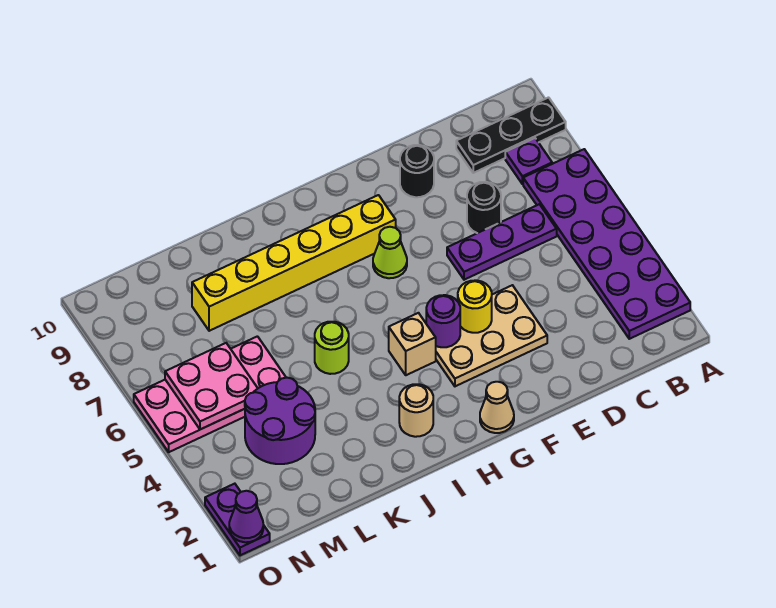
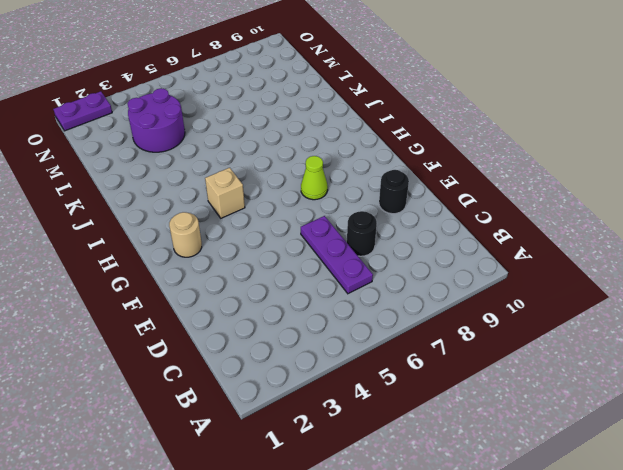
tan 1x1 round brick [169,212,202,257] -> tan 1x1 round brick moved to [399,384,433,437]
none -> purple 2x6 plate [523,149,690,339]
none -> black 1x3 plate [456,98,566,173]
none -> purple 1x1 plate [505,138,552,184]

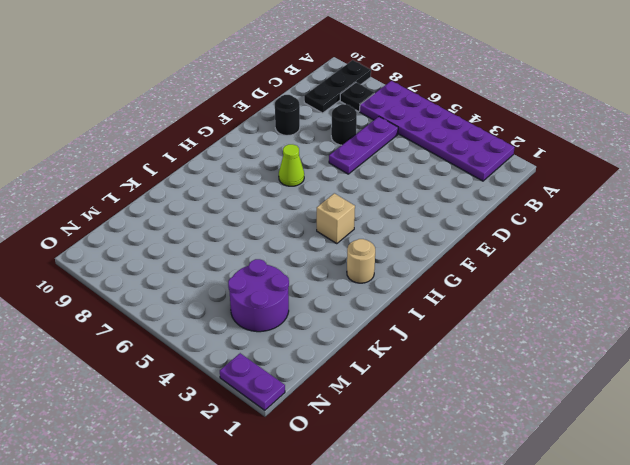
black 1x1 plate [340,82,374,111] -> purple 1x1 plate [505,138,552,184]
none -> tan 2x3 plate [436,285,547,386]
none -> tan 1x1 cone [480,382,514,433]
none -> yellow 1x6 brick [192,195,396,331]

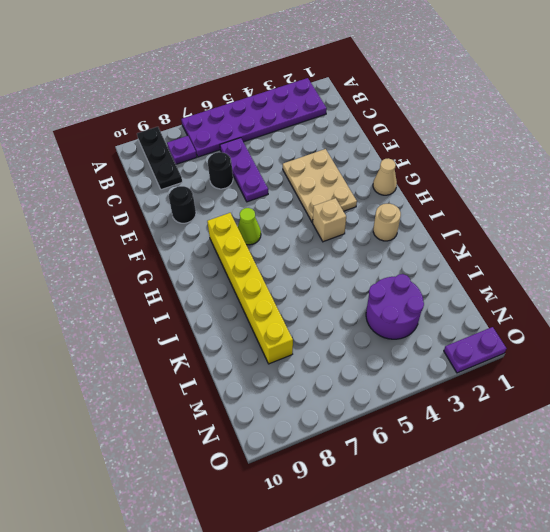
none -> lime 1x1 round brick [315,322,349,374]
none -> pink 2x4 plate [134,336,286,452]
none -> yellow 1x1 round brick [458,280,492,333]

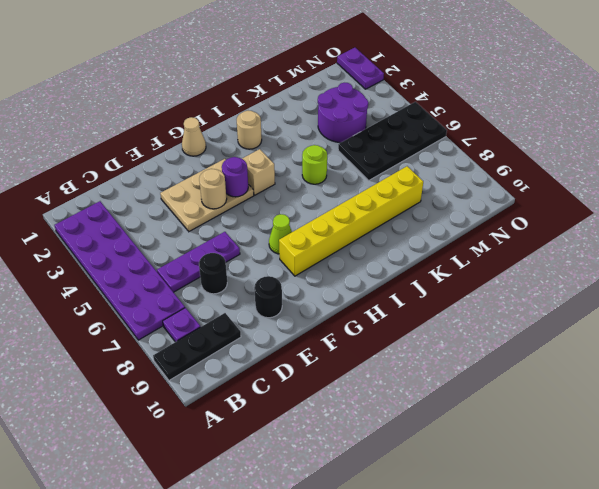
tan 1x1 round brick [199,169,227,209] -> yellow 1x1 round brick [458,280,492,333]
black 2x4 plate [338,102,447,180] -> pink 2x4 plate [134,336,286,452]
none -> pink 2x2 plate [165,343,258,429]
none -> purple 1x1 cone [229,491,263,542]

